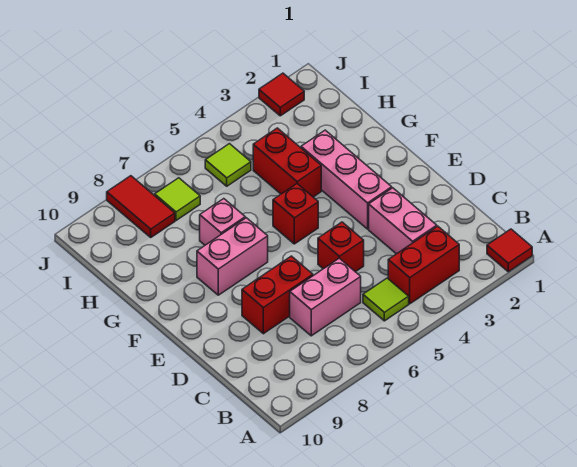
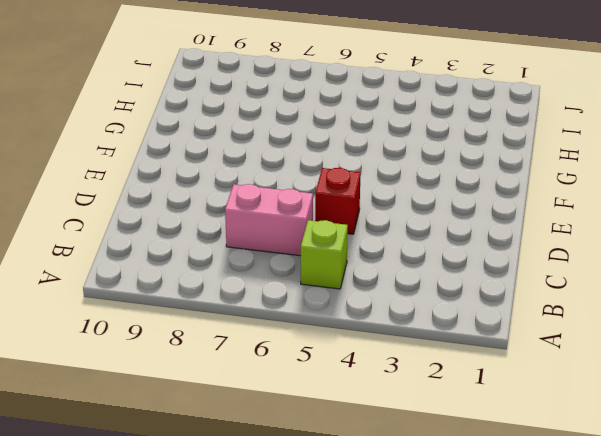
lime 1x1 brick [301,220,348,289] -> lime 1x1 tile [363,278,409,321]
none -> red 1x1 tile [487,229,532,272]
none -> red 1x2 brick [388,226,459,304]
none -> pink 1x2 brick [369,188,437,254]

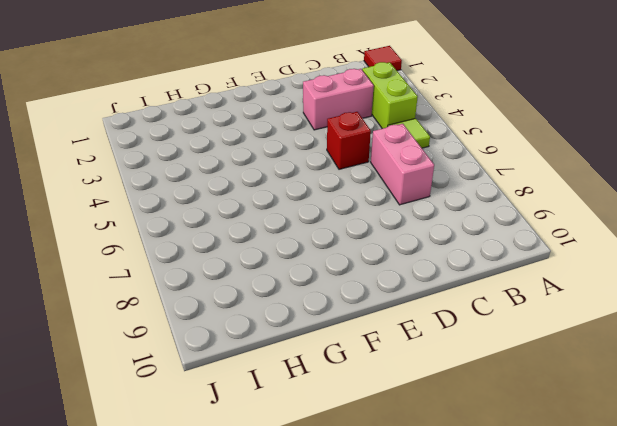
lime 1x2 brick [362,62,418,129] -> red 1x2 brick [388,226,459,304]
none -> red 1x2 brick [242,256,313,334]
none -> pink 1x3 brick [301,130,392,229]
none -> red 1x1 brick [273,184,318,244]

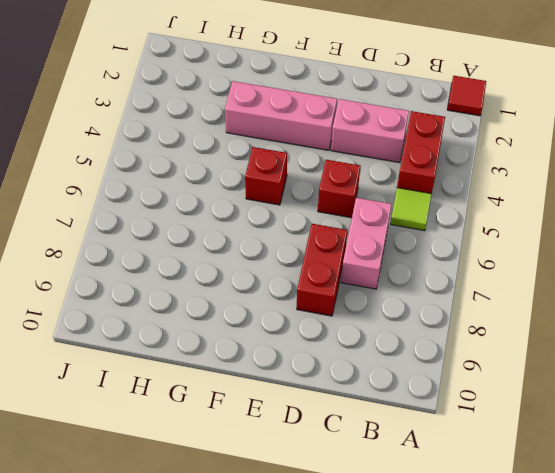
none -> pink 1x2 brick [197,218,268,295]
none -> red 1x2 brick [253,128,321,197]
none -> pink 1x1 brick [200,199,245,245]

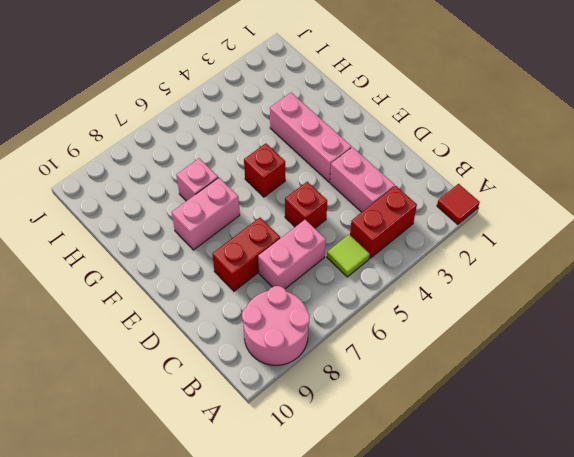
pink 2x2 round brick [242,286,310,365] -> none
none -> red 1x2 brick [253,128,321,197]
none -> lime 1x1 tile [205,144,251,186]
none -> lime 1x1 tile [155,178,200,221]

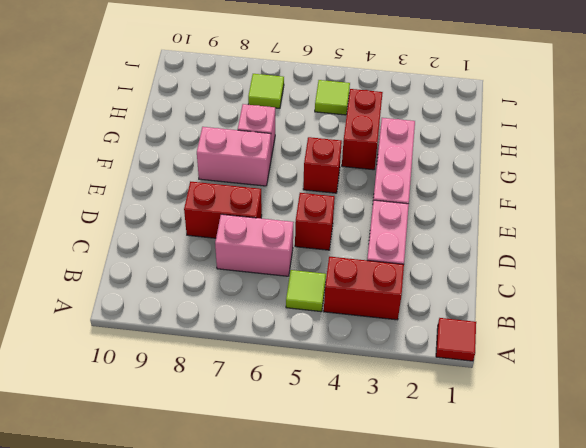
none -> red 1x2 tile [107,176,175,237]
none -> red 1x1 tile [259,73,304,116]

